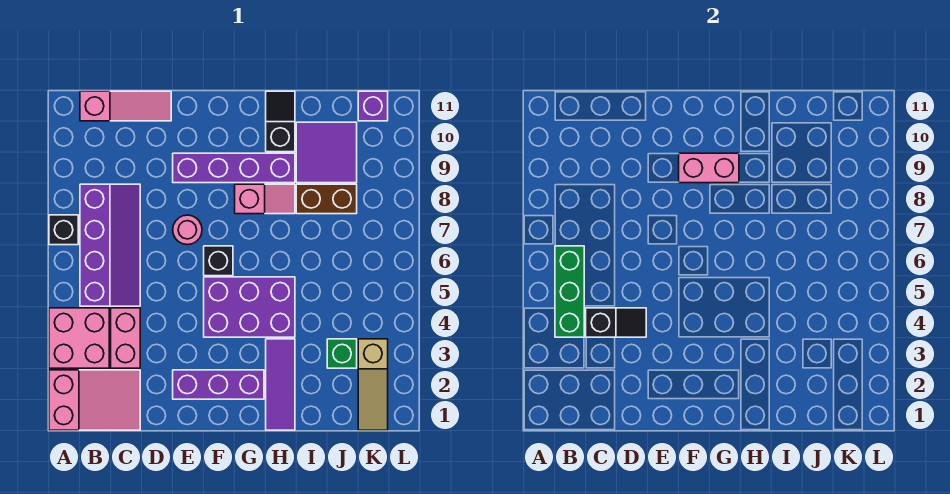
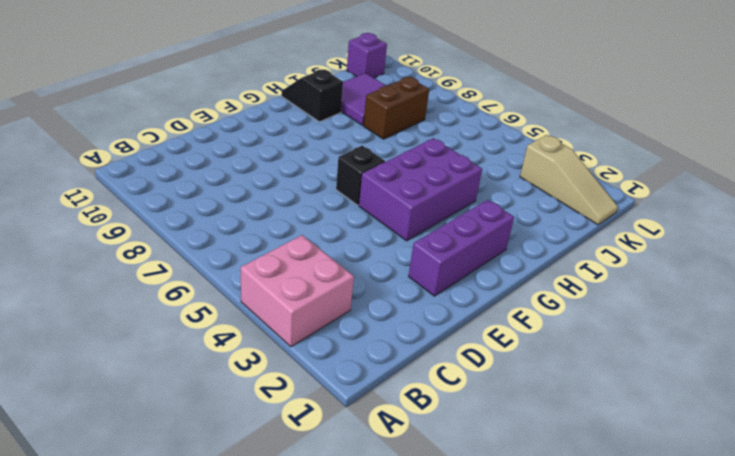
none -> pink 2x3 slope [49,370,140,430]
none -> black 1x1 brick [49,215,78,245]
none -> purple 2x4 slope [80,184,140,306]

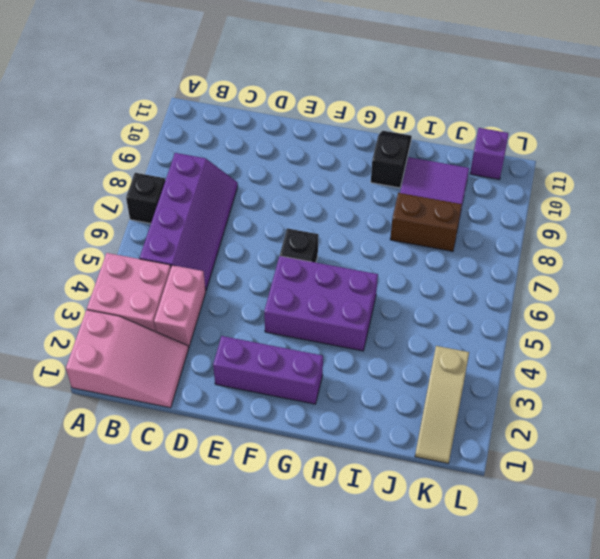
none -> pink 1x3 slope [80,91,171,121]
none -> pink 1x1 round brick [173,215,202,245]
none -> purple 1x4 brick [173,153,295,183]

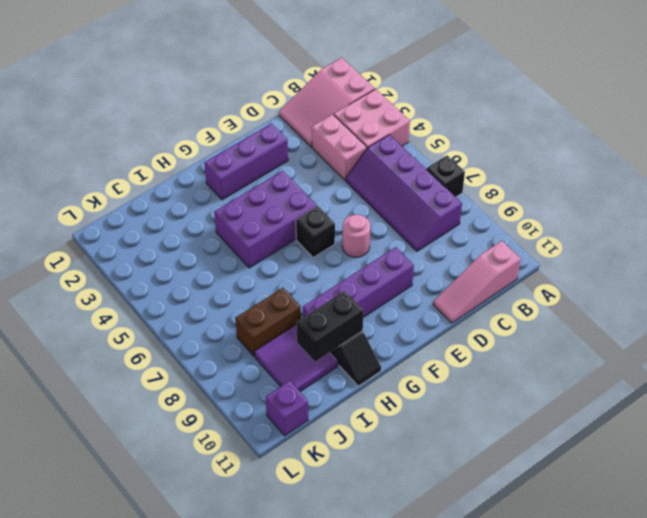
black 1x2 brick [296,291,363,362] -> none
none -> pink 1x2 slope [235,184,295,214]
none -> purple 1x3 tile [266,339,295,430]
none -> green 1x1 brick [327,339,357,368]

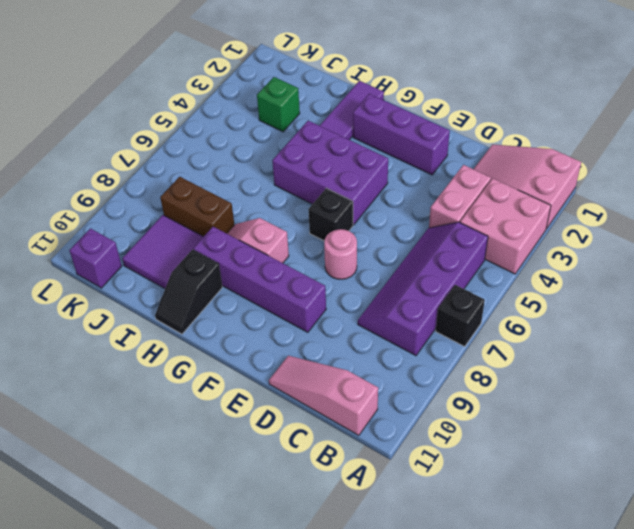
none -> tan 1x3 slope [358,339,388,430]
none -> green 1x3 brick [555,246,584,337]
none -> black 1x2 slope [586,308,646,337]

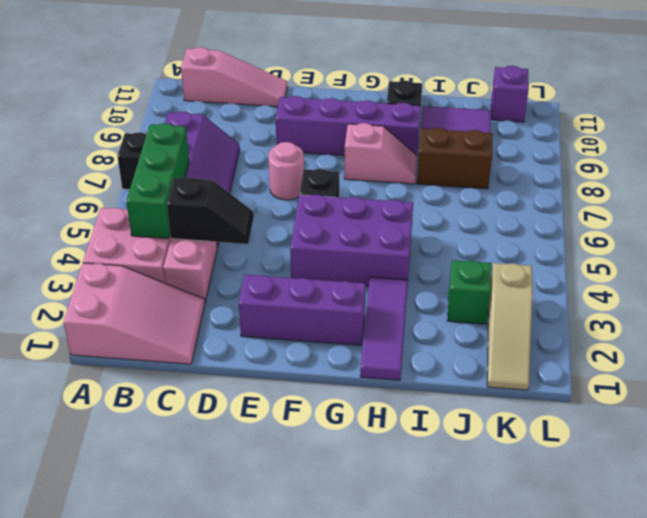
none -> pink 1x2 brick [679,153,739,183]

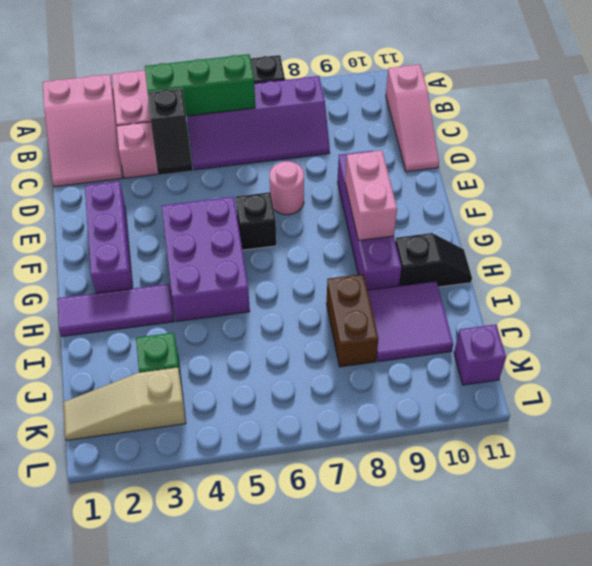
none -> pink 1x2 slope [235,184,295,214]

